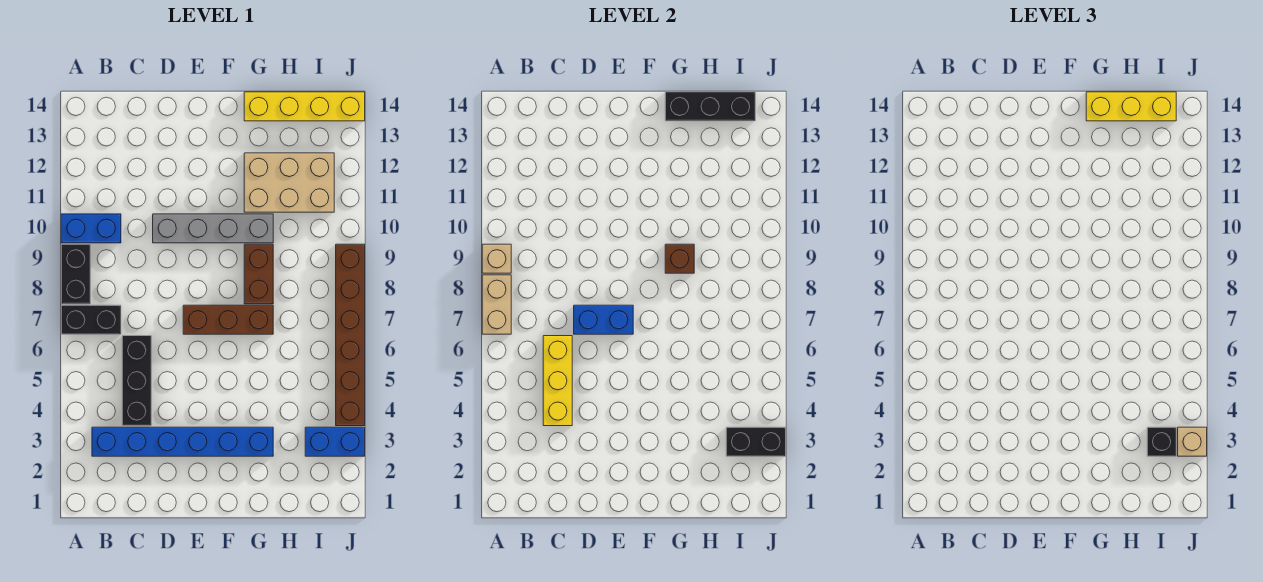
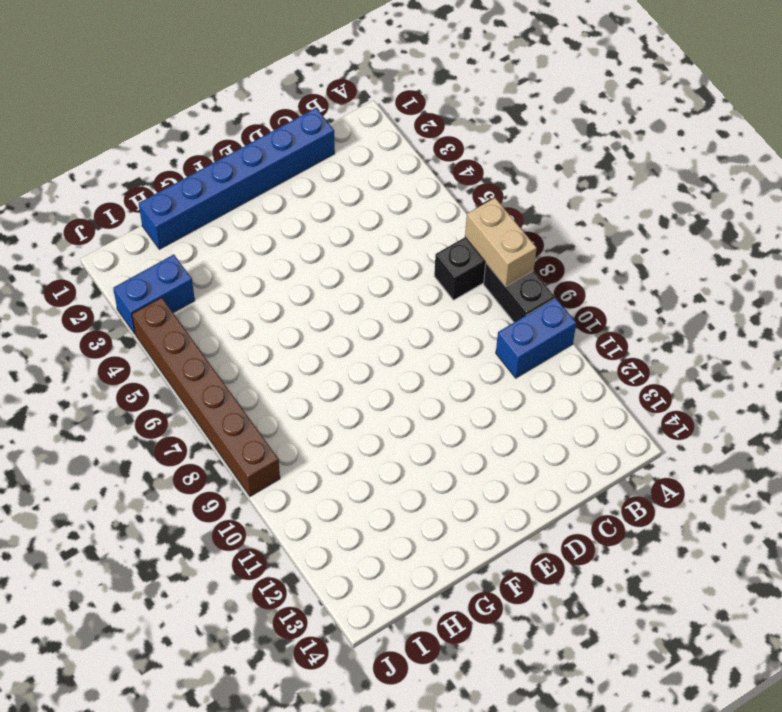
blue 1x6 brick [139,108,335,249] -> blue 1x6 brick moved to [92,427,273,456]
none -> black 1x3 brick [122,336,151,426]
none -> grey 1x4 brick [153,214,273,243]
none -> brown 1x3 brick [183,305,273,334]

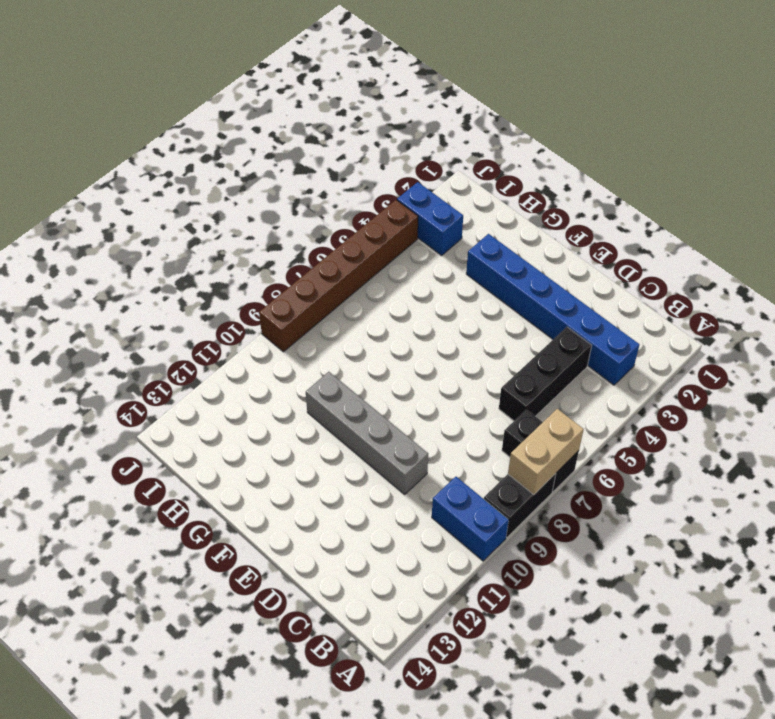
none -> brown 1x3 brick [183,305,273,334]
none -> brown 1x2 brick [244,244,273,304]
none -> tan 2x3 brick [244,153,334,212]

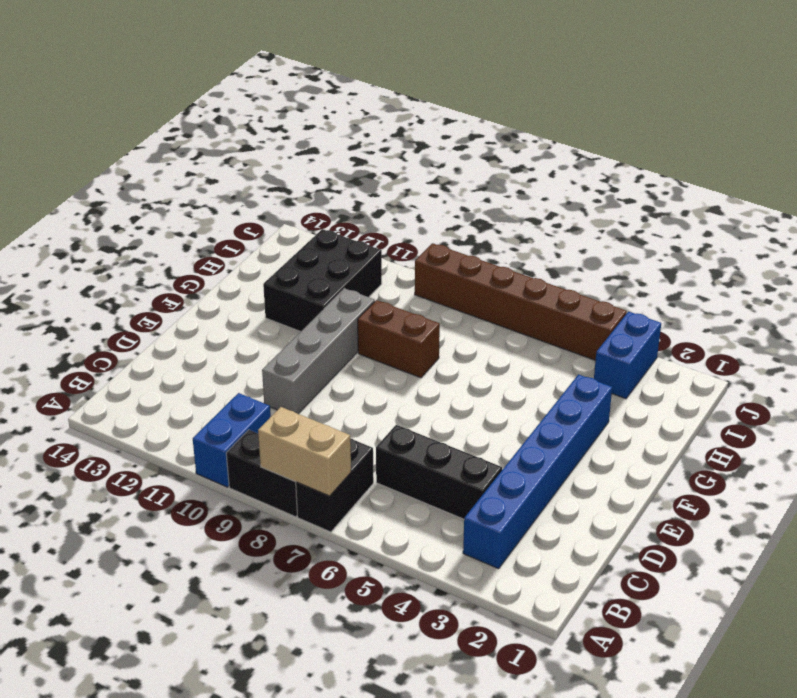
black 2x3 brick [263,229,382,332] -> tan 2x3 brick [244,153,334,212]
none -> brown 1x3 brick [183,305,273,334]
none -> yellow 1x4 brick [244,92,365,121]
none -> tan 1x1 brick [482,244,511,273]

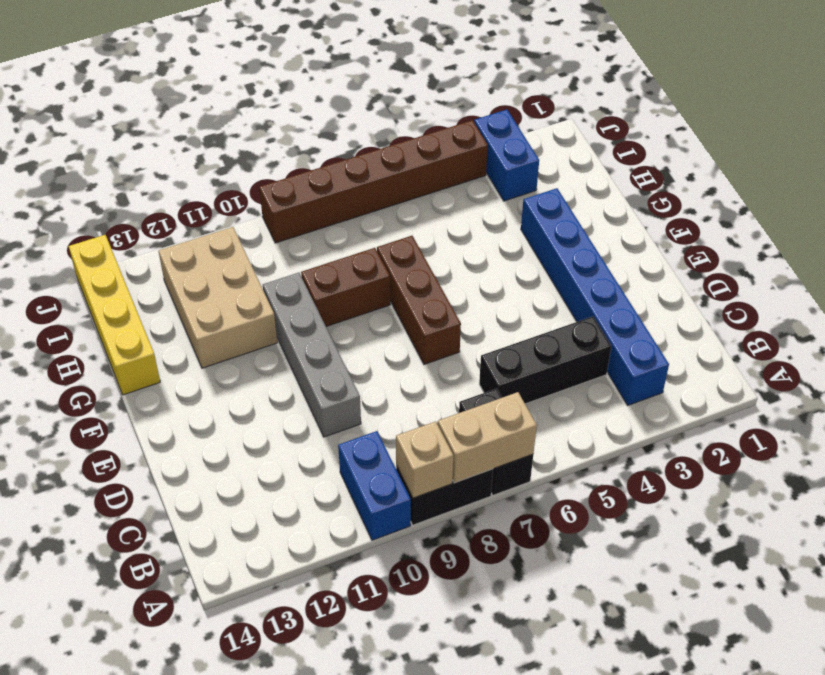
none -> yellow 1x3 brick [543,336,572,426]
none -> blue 1x2 brick [574,305,633,334]
none -> brown 1x1 brick [665,244,694,273]

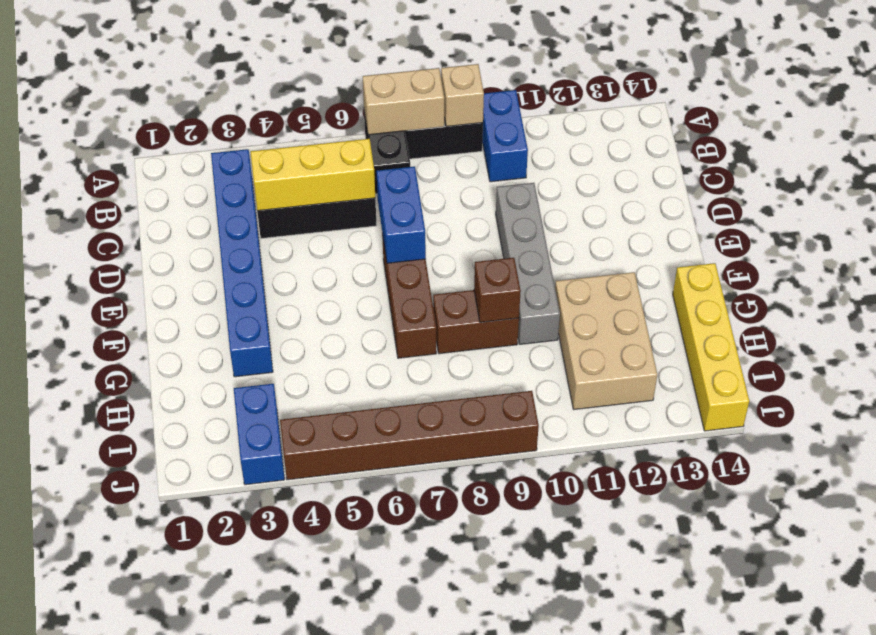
none -> black 1x3 brick [665,92,755,121]
none -> black 1x2 brick [726,427,786,456]
none -> yellow 1x3 brick [1086,92,1176,121]

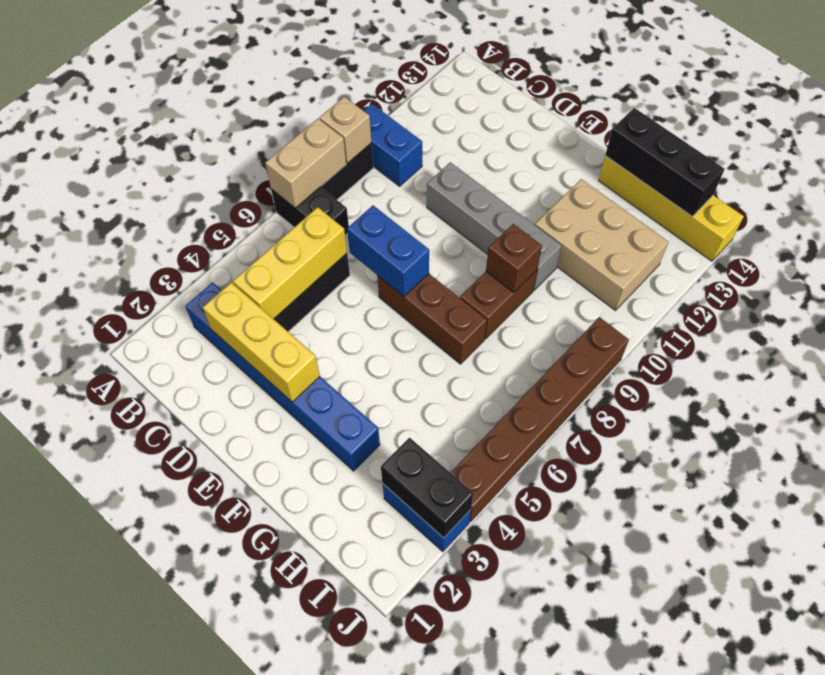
yellow 1x3 brick [203,282,320,402] -> yellow 1x3 brick moved to [1086,92,1176,121]
none -> black 1x1 brick [1147,427,1176,456]
none -> tan 1x1 brick [1178,427,1207,456]

